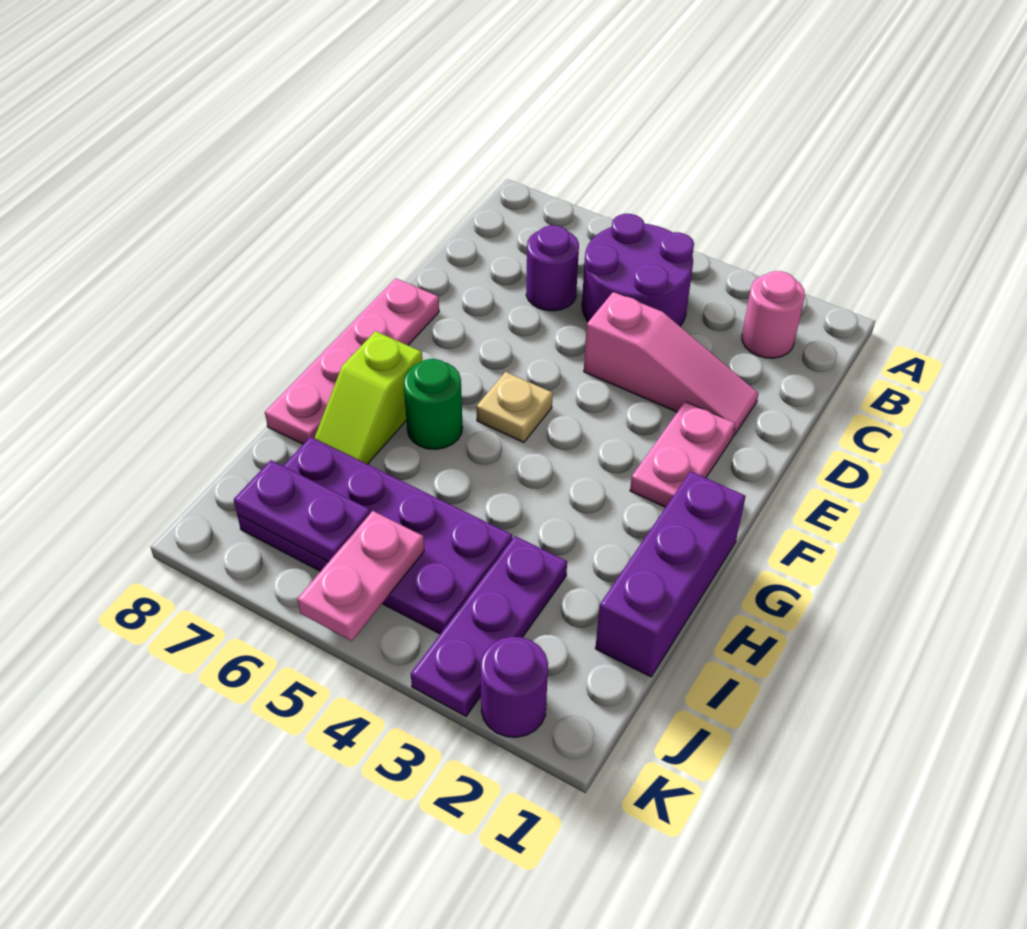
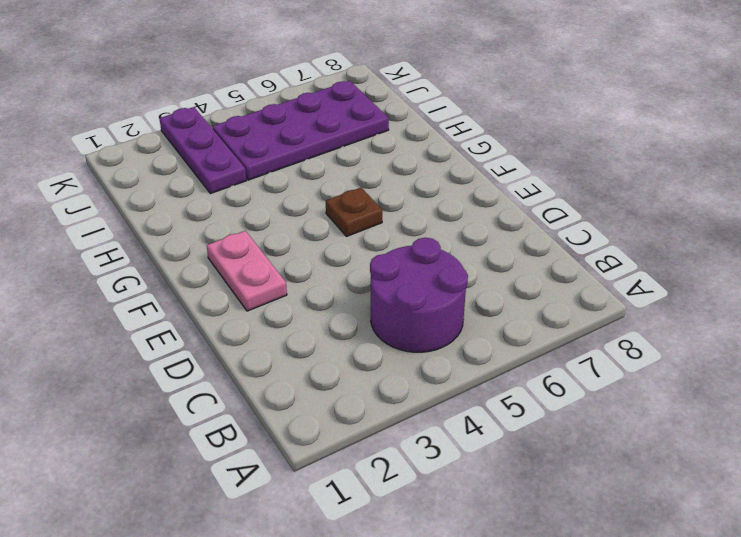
brown 1x1 plate [326,188,382,237] -> tan 1x1 plate [477,372,553,442]
none -> pink 1x1 round brick [742,271,805,358]
none -> purple 1x1 round brick [526,225,579,311]
none -> pink 1x3 slope [584,292,759,436]

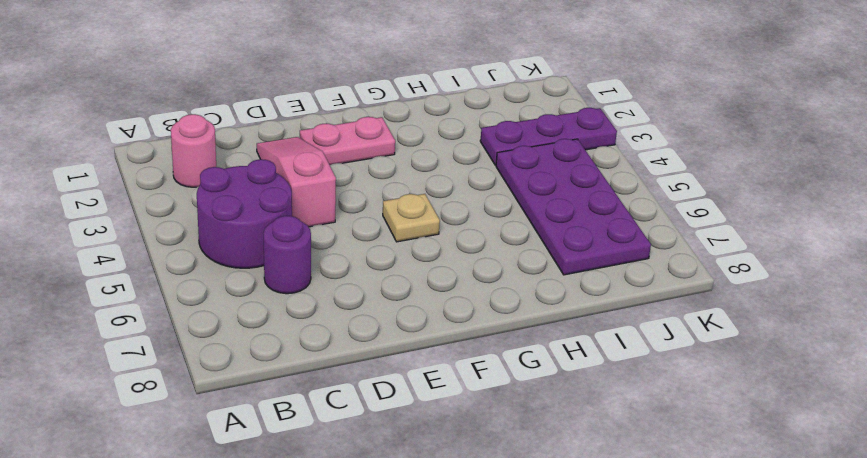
none -> pink 1x4 plate [265,278,439,444]
none -> purple 1x3 brick [595,471,746,677]
none -> green 1x1 round brick [404,359,462,449]

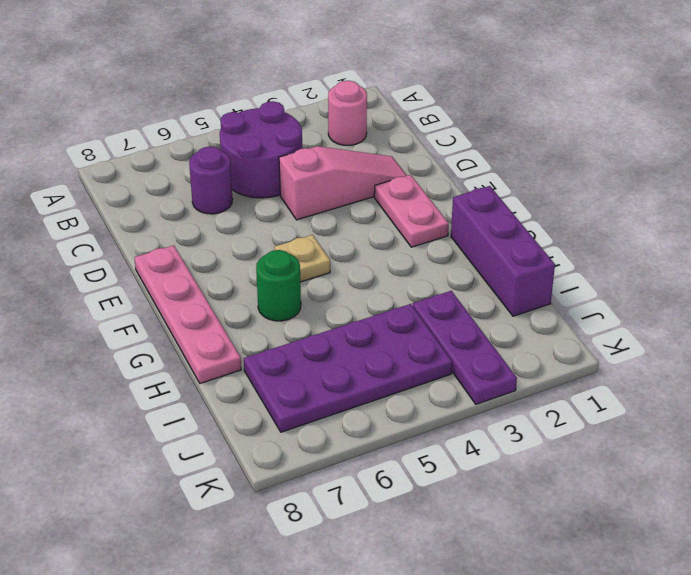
none -> lime 1x2 slope [314,331,422,464]
none -> purple 1x1 round brick [480,637,548,737]
none -> pink 1x2 plate [297,511,424,641]

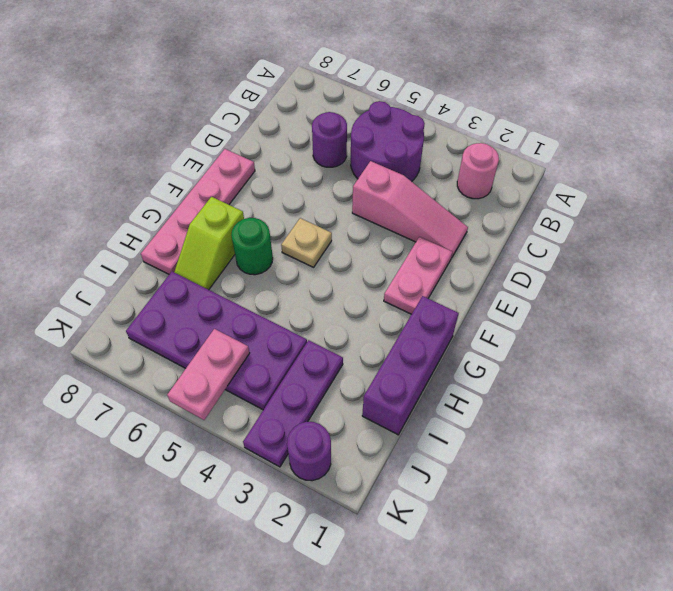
none -> purple 1x2 plate [234,460,370,562]

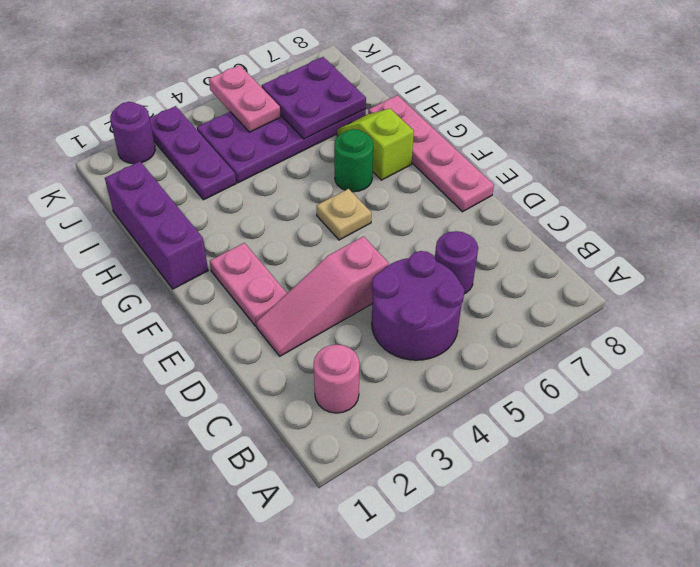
purple 2x2 plate [262,57,366,139] -> purple 1x2 plate [234,460,370,562]

